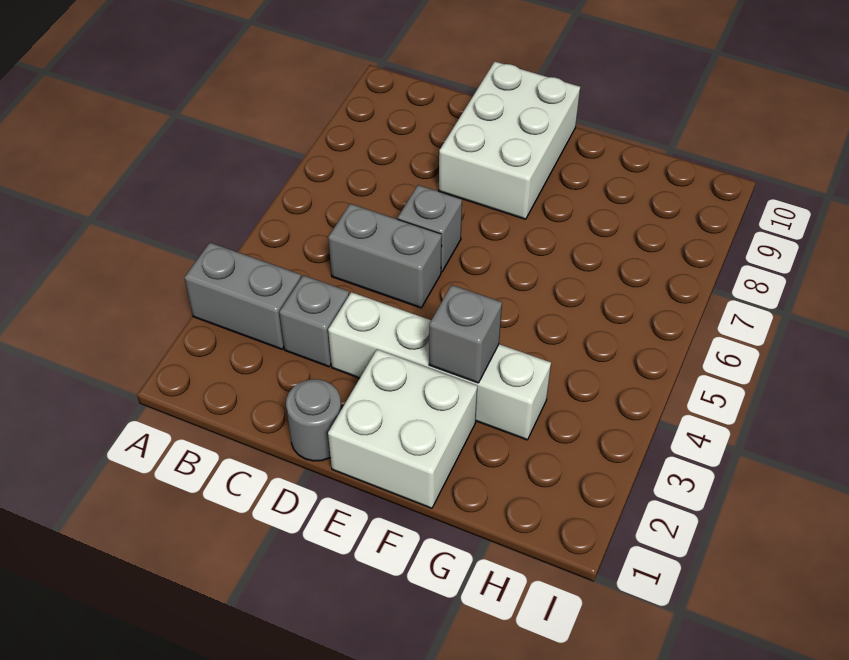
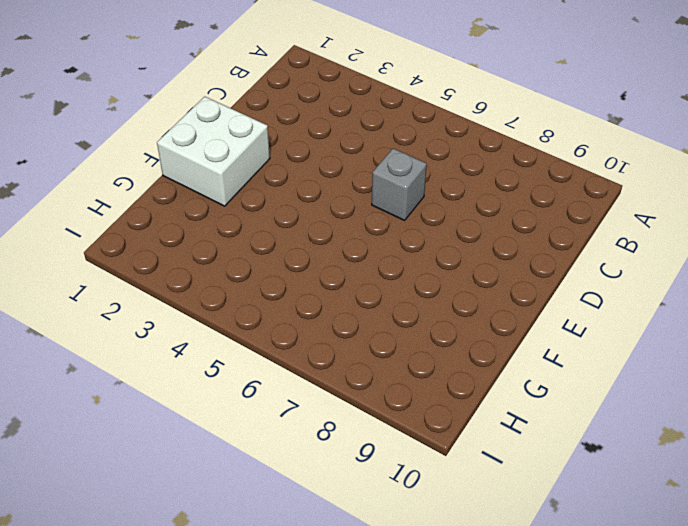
none -> grey 1x2 brick [184,243,301,349]
none -> grey 1x1 brick [279,275,349,367]

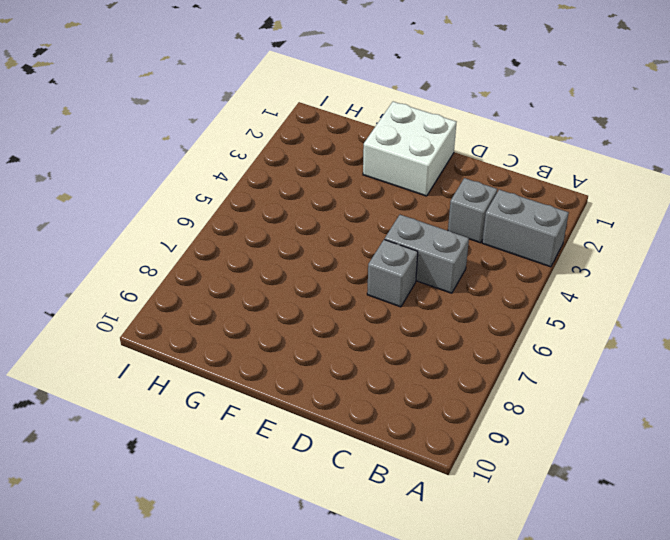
none -> grey 1x1 round brick [286,379,341,461]
none -> white 1x4 brick [328,292,551,440]

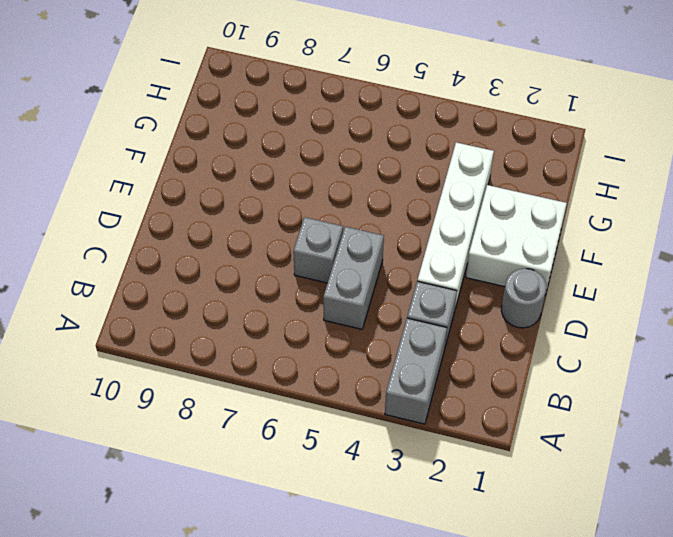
none -> white 2x3 brick [439,62,580,219]
none -> grey 1x1 brick [429,285,502,383]

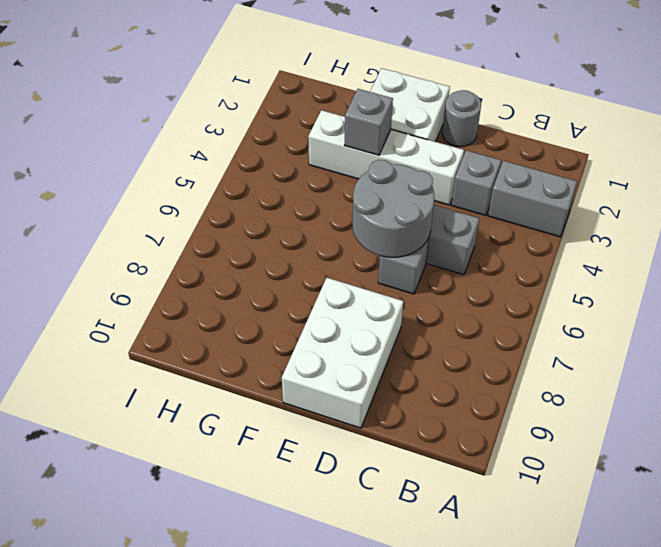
grey 2x2 round brick [352,160,435,257] -> none

